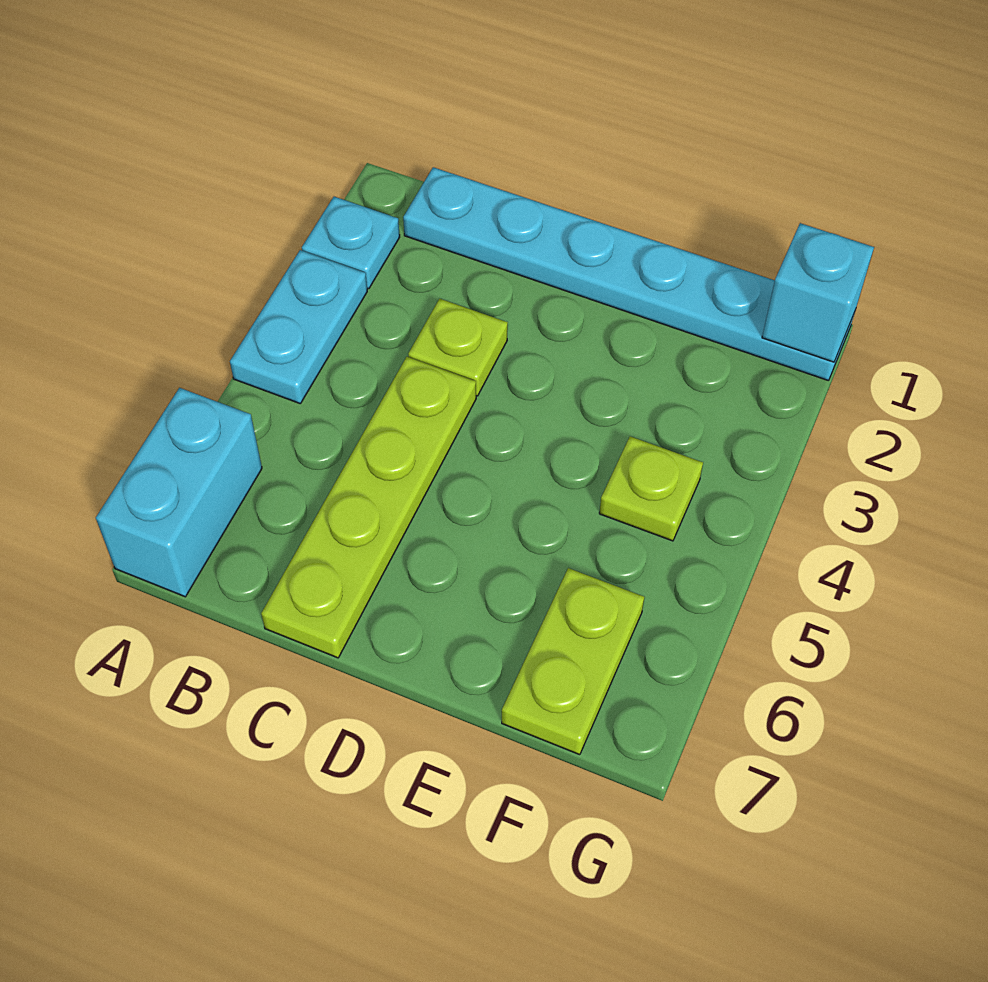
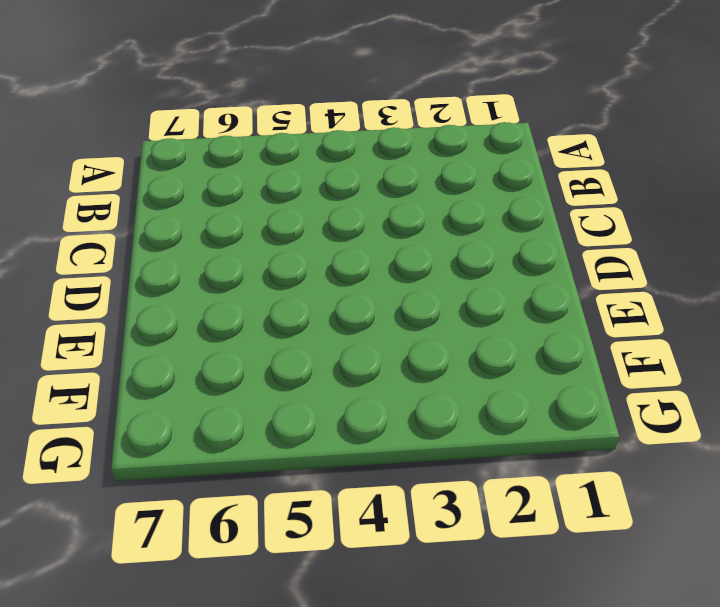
none -> cyan 1x1 plate [302,197,400,289]
none -> cyan 1x2 plate [230,250,367,403]

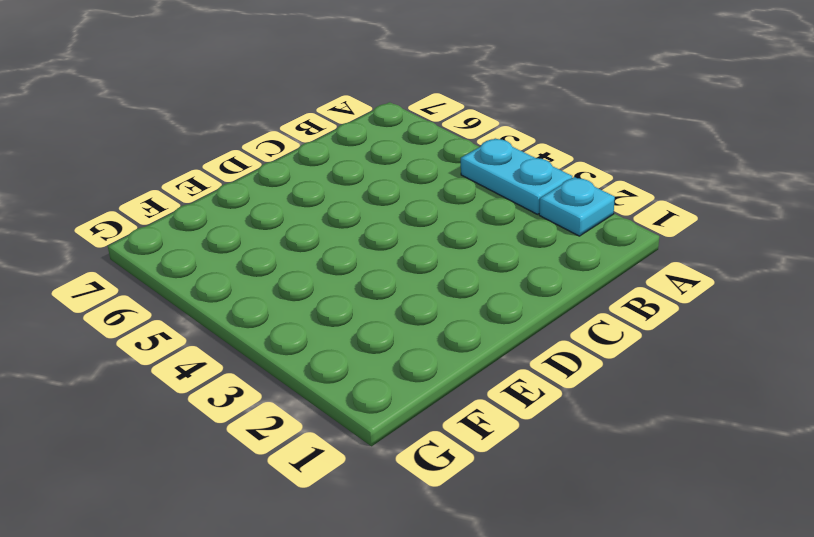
none -> cyan 1x2 brick [96,388,262,597]
none -> cyan 1x6 plate [403,167,855,381]

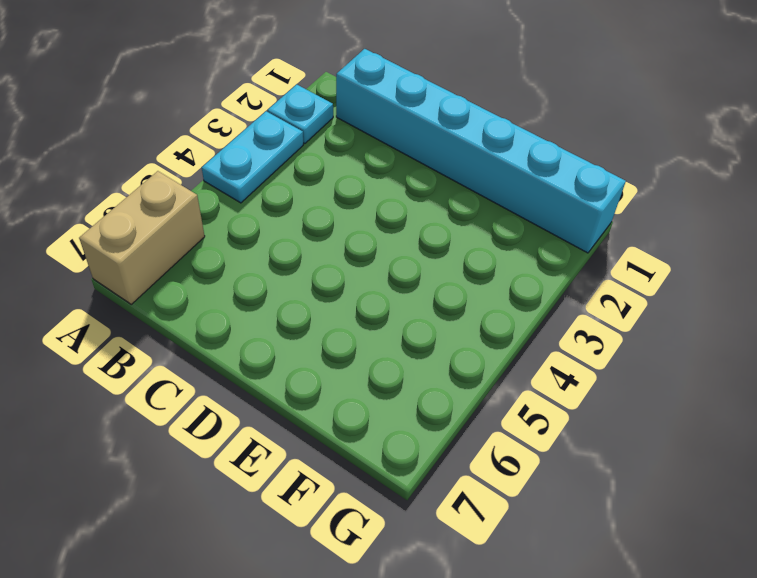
tan 1x2 brick [79,171,205,304] -> cyan 1x2 brick [96,388,262,597]
cyan 1x6 brick [336,49,626,253] -> cyan 1x6 plate [403,167,855,381]
none -> lime 1x1 plate [408,299,508,396]
none -> lime 1x4 plate [261,357,476,658]

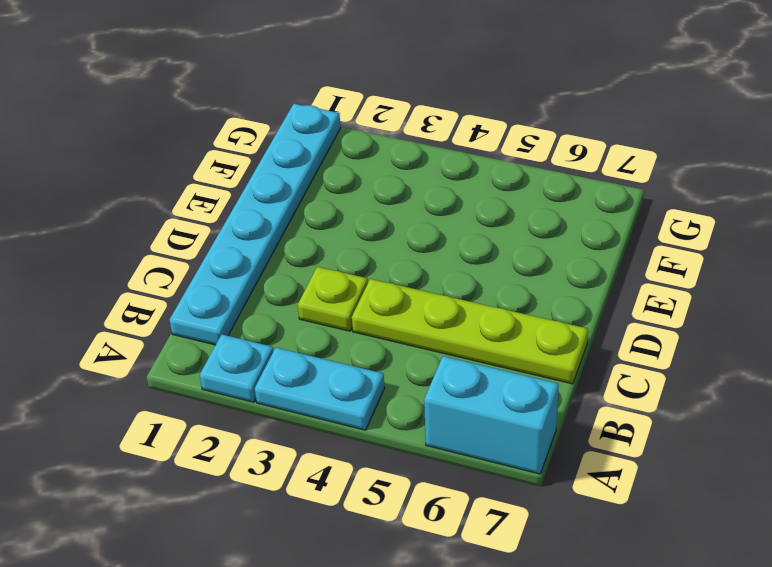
none -> lime 1x1 plate [599,436,703,541]
none -> lime 1x2 plate [502,568,644,755]

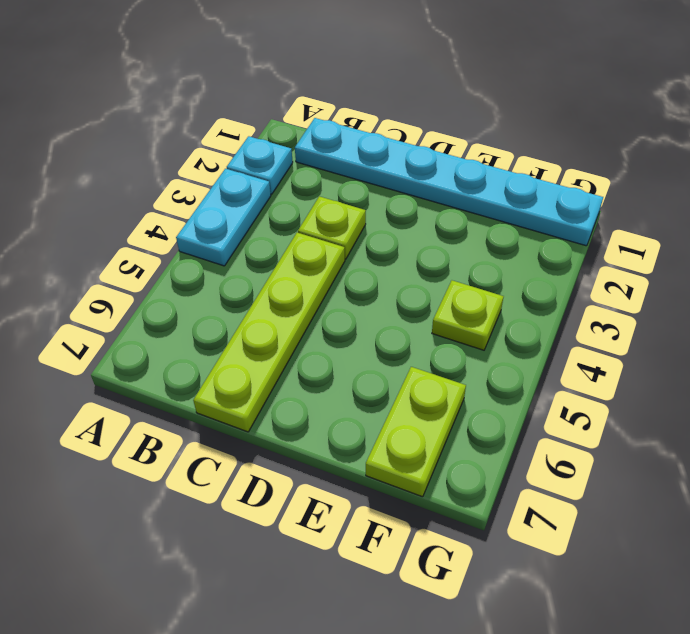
none -> cyan 1x2 brick [96,388,262,597]
none -> cyan 1x1 brick [762,223,874,362]

